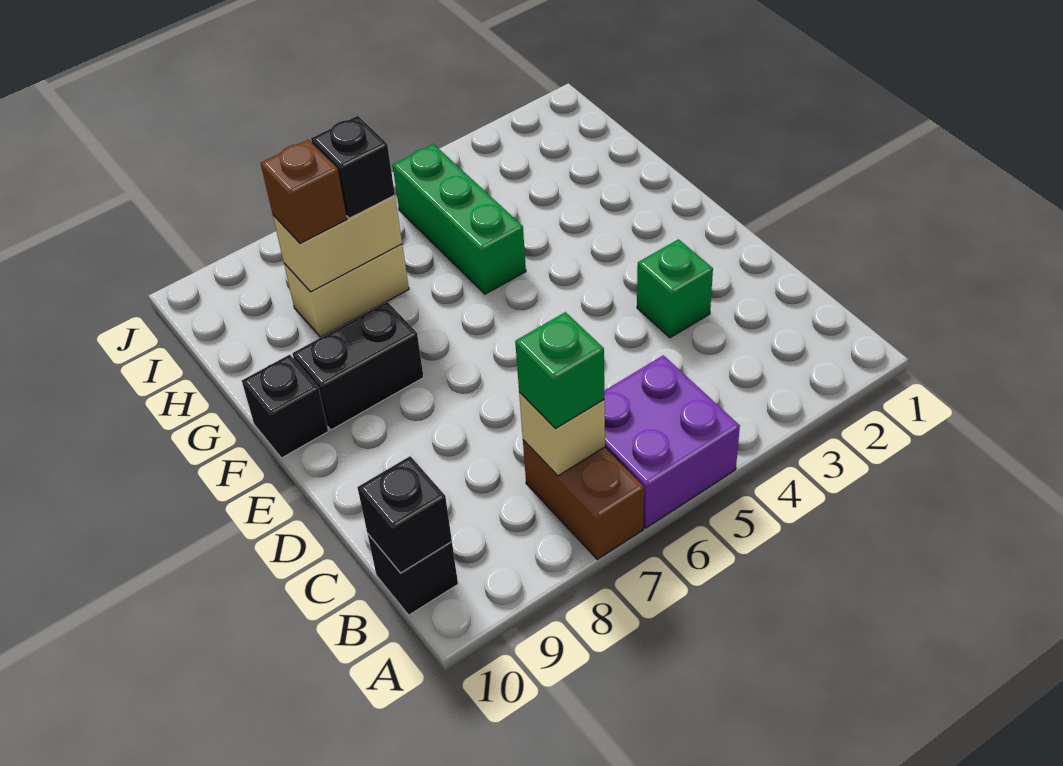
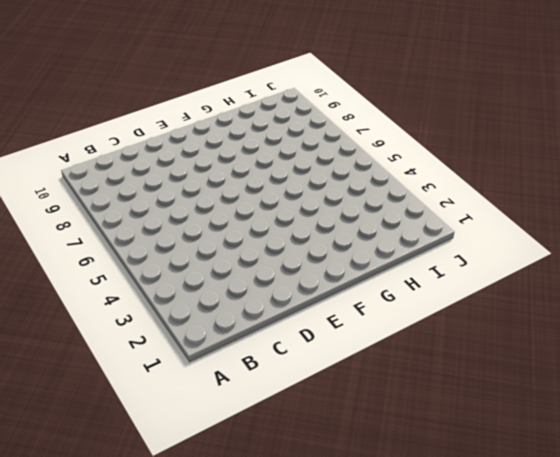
none -> purple 2x2 brick [604,355,740,528]
none -> brown 1x2 brick [523,440,644,559]
none -> black 1x1 brick [368,534,458,615]

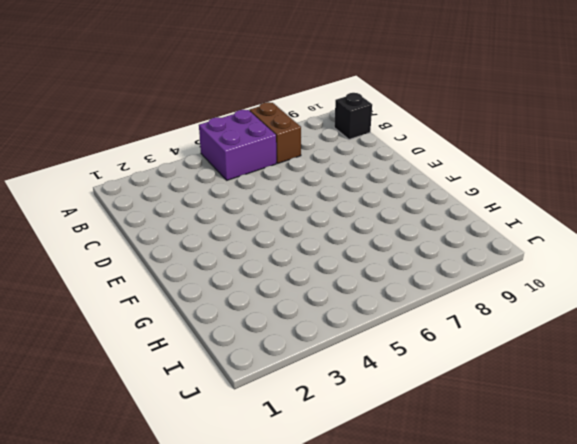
none -> green 1x1 brick [637,239,713,338]
none -> black 1x2 brick [292,302,424,430]
none -> black 1x1 brick [242,355,328,458]

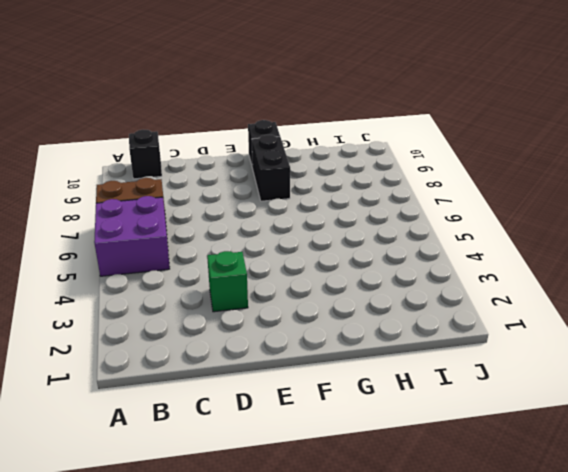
none -> green 1x3 brick [393,144,526,294]
none -> tan 1x2 brick [284,244,409,337]
none -> tan 1x1 brick [519,392,605,476]

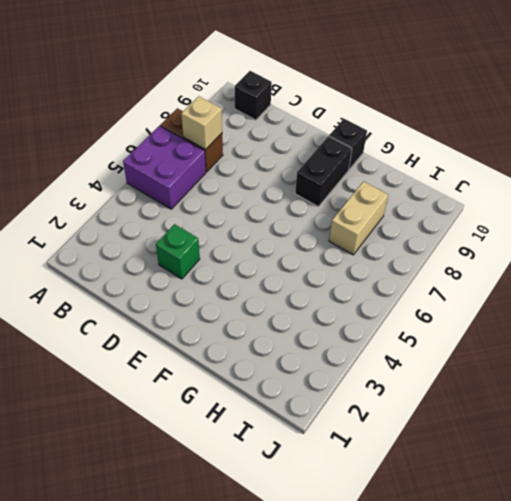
none -> green 1x3 brick [393,144,526,294]
none -> black 1x1 brick [358,456,452,573]
none -> tan 1x2 brick [273,195,402,292]

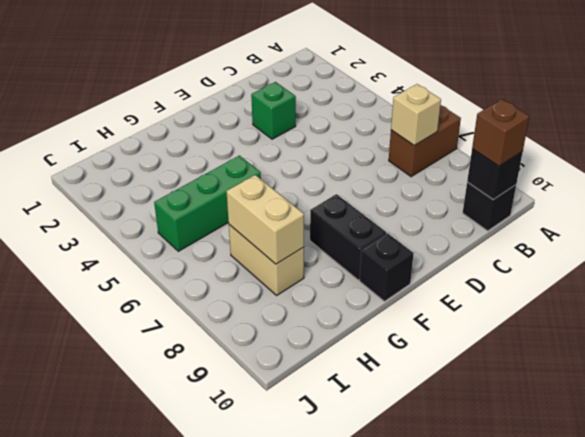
brown 1x1 brick [472,99,529,166] -> brown 1x1 brick moved to [261,140,347,243]
none -> purple 2x2 brick [604,355,740,528]
none -> green 1x1 brick [515,312,604,428]
none -> black 1x1 brick [311,116,395,218]

